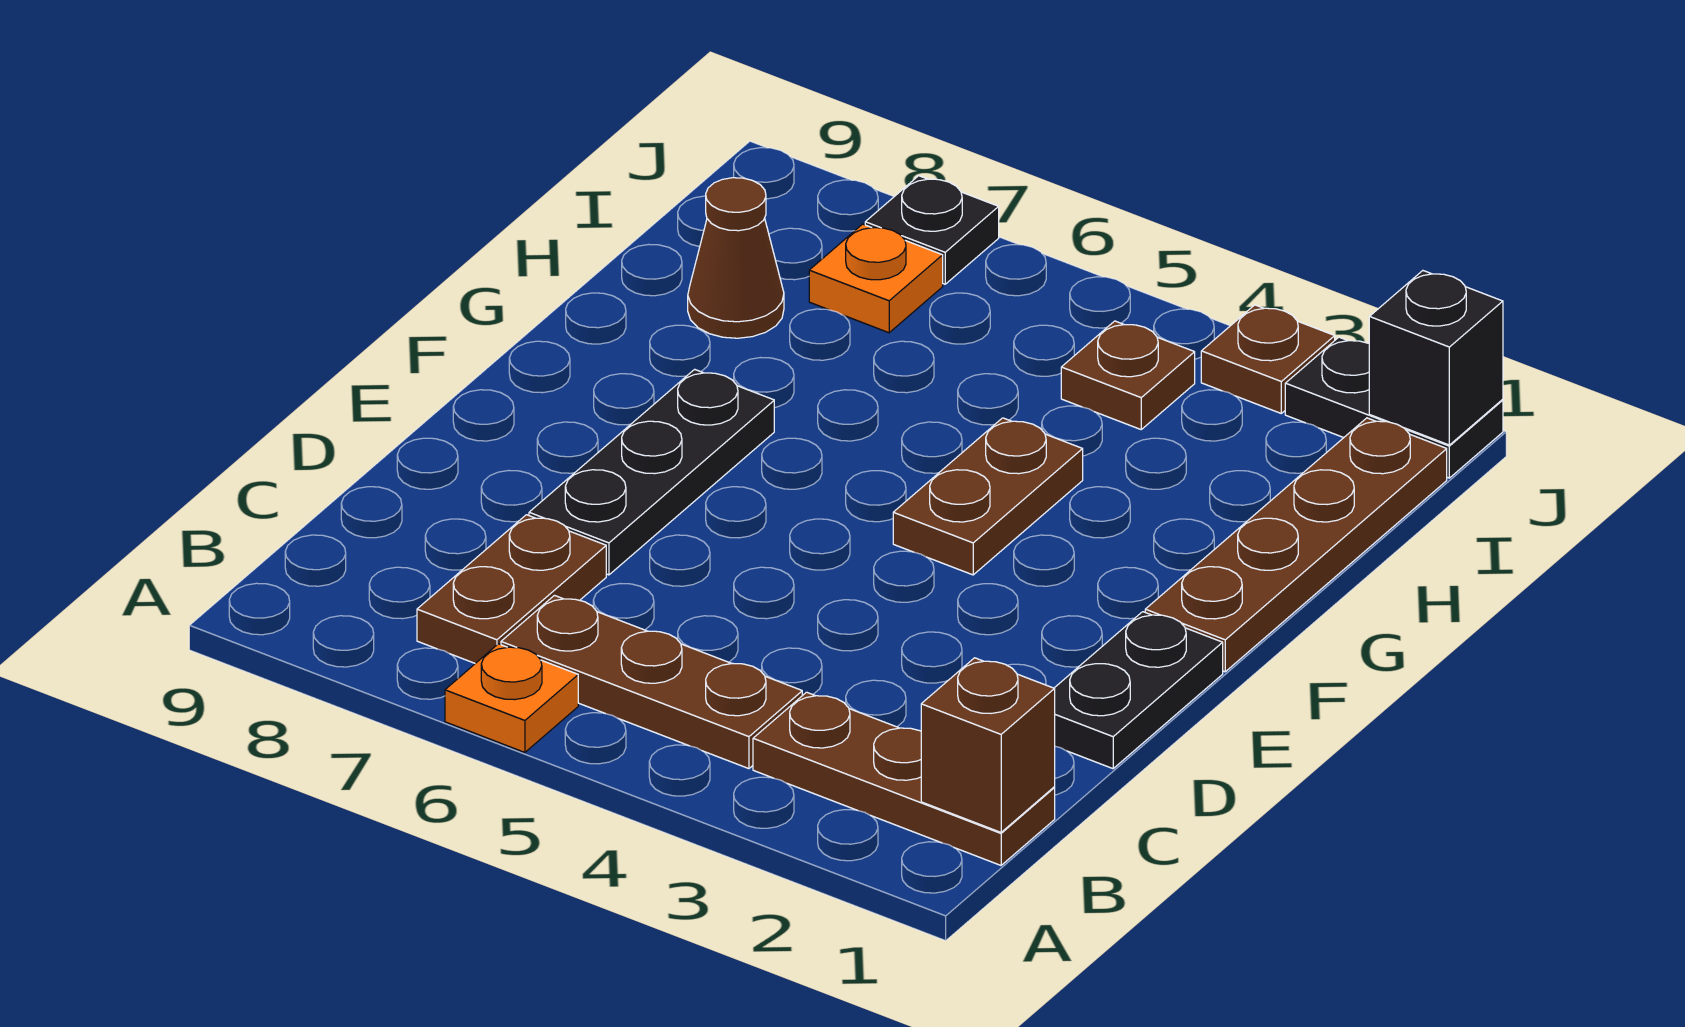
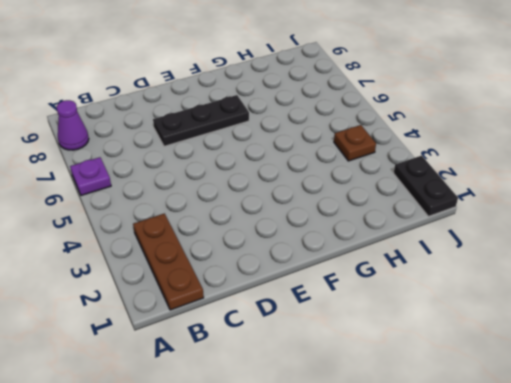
purple 1x1 plate [70,157,111,195] -> orange 1x1 plate [445,644,578,752]
purple 1x1 cone [57,100,89,150] -> none
none -> brown 1x3 plate [501,595,802,769]
none -> brown 1x2 plate [417,515,606,663]
none -> black 1x2 plate [1054,612,1223,769]

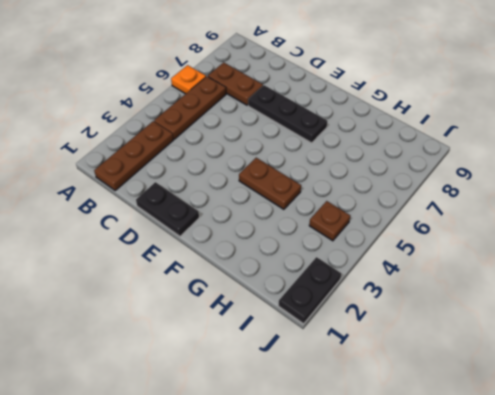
none -> brown 1x4 plate [1145,418,1447,672]
none -> brown 1x1 cone [688,178,784,338]
none -> orange 1x1 plate [809,224,943,333]

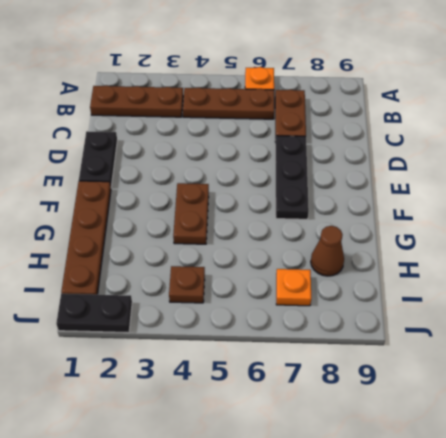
none -> brown 1x1 plate [1201,305,1335,413]
none -> black 1x1 plate [865,176,999,284]
none -> brown 1x1 brick [921,658,1055,832]

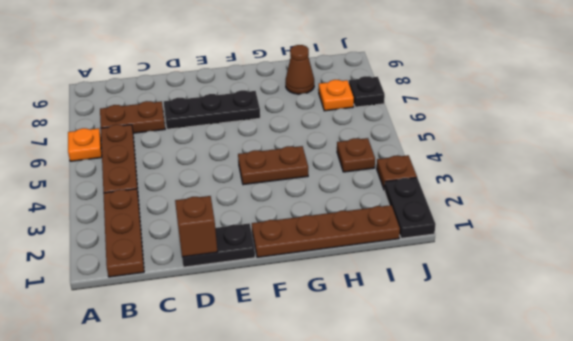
brown 1x1 brick [175,196,217,257] -> brown 1x1 brick moved to [921,658,1055,832]
none -> black 1x1 brick [1369,271,1503,445]

